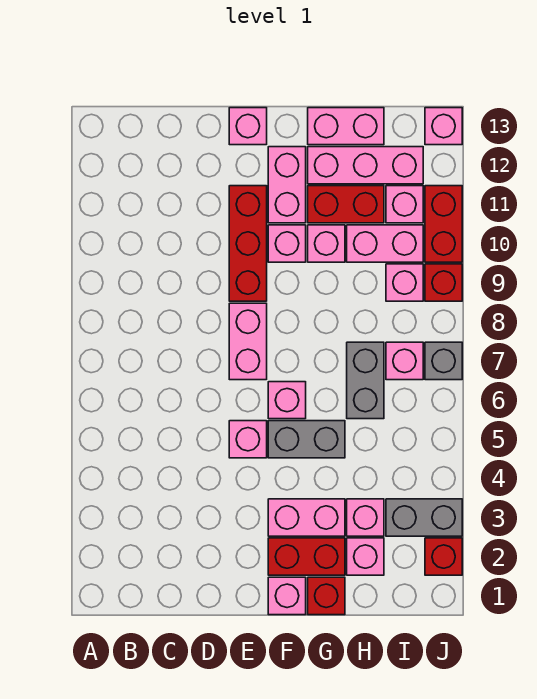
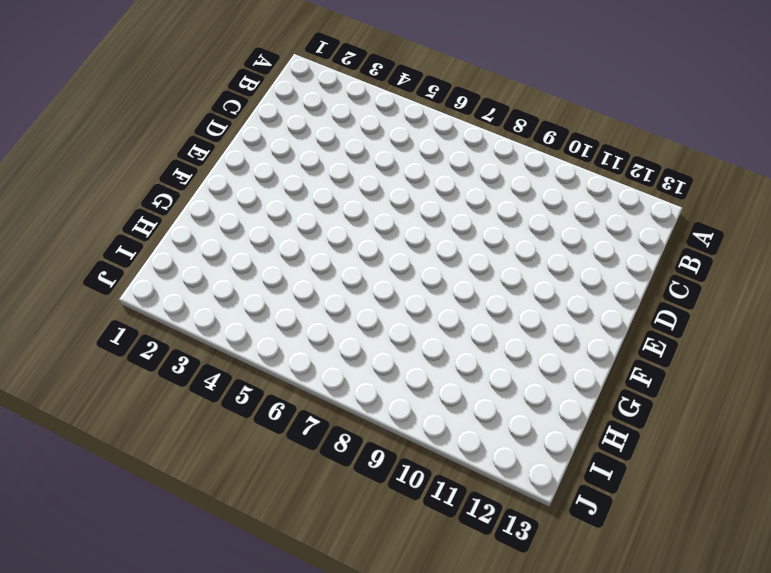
none -> pink 1x1 brick [229,421,267,458]
none -> pink 1x2 brick [229,303,267,380]
none -> red 1x3 brick [229,186,267,301]

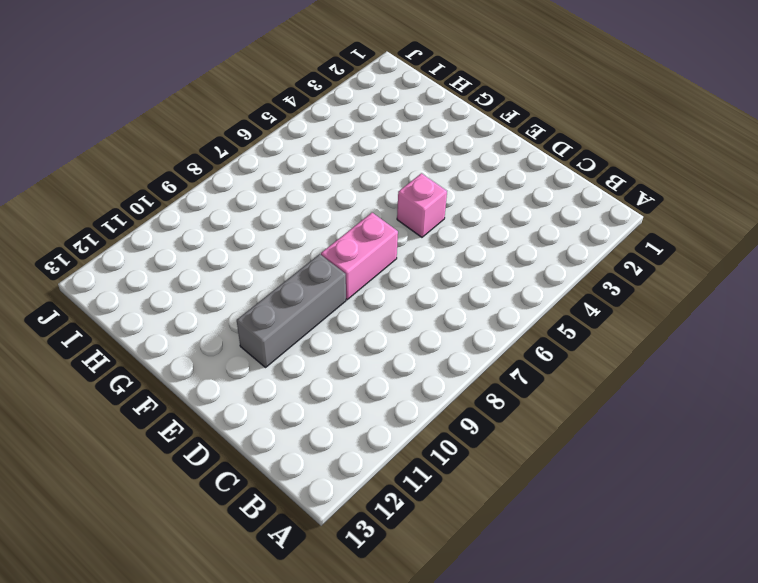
grey 1x3 brick [237,254,346,368] -> red 1x3 brick [229,186,267,301]
none -> pink 1x1 brick [229,108,267,145]
none -> pink 1x1 brick [268,577,306,615]
none -> red 1x2 brick [268,538,345,575]

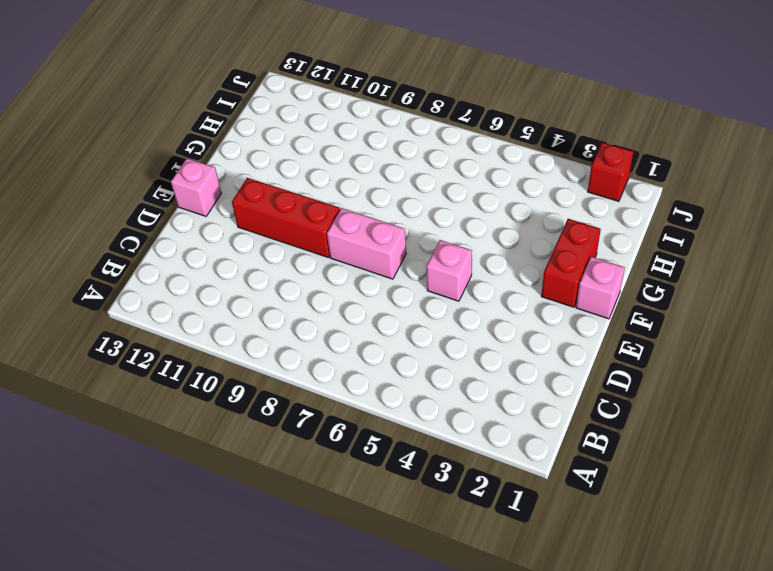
none -> pink 1x2 brick [268,499,345,536]
none -> grey 1x2 brick [268,421,345,458]
none -> pink 1x1 brick [268,382,306,419]

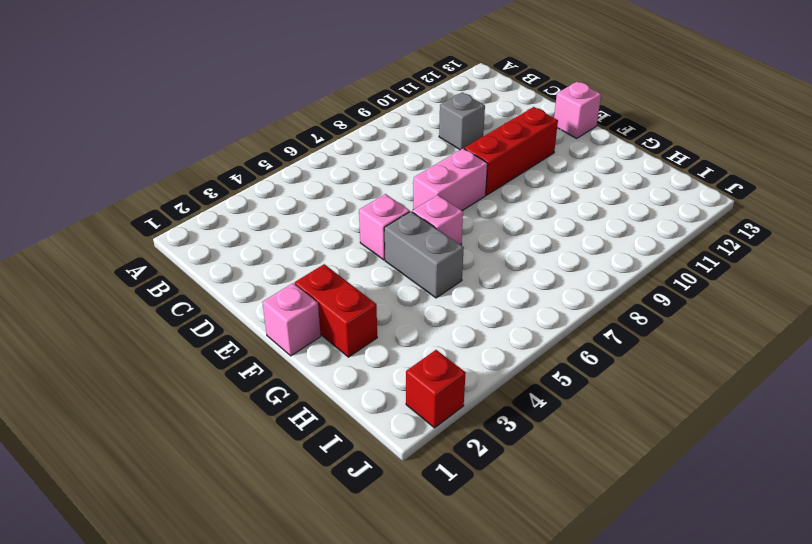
grey 1x1 brick [439,92,485,150] -> grey 1x1 brick moved to [425,342,462,380]
none -> pink 1x2 brick [268,499,345,536]
none -> pink 1x1 brick [268,225,306,262]
none -> pink 1x2 brick [268,147,306,223]

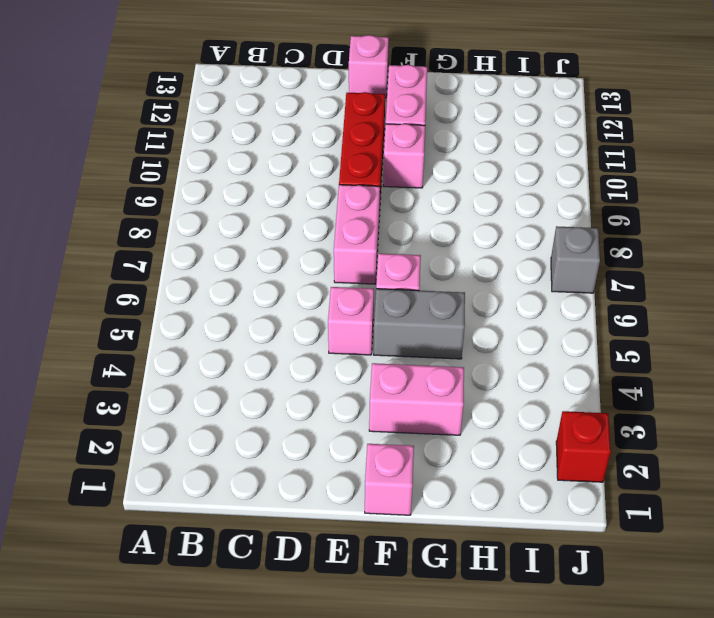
none -> red 1x2 brick [268,538,345,575]
none -> red 1x1 brick [308,577,345,615]
none -> pink 1x1 brick [308,225,345,262]

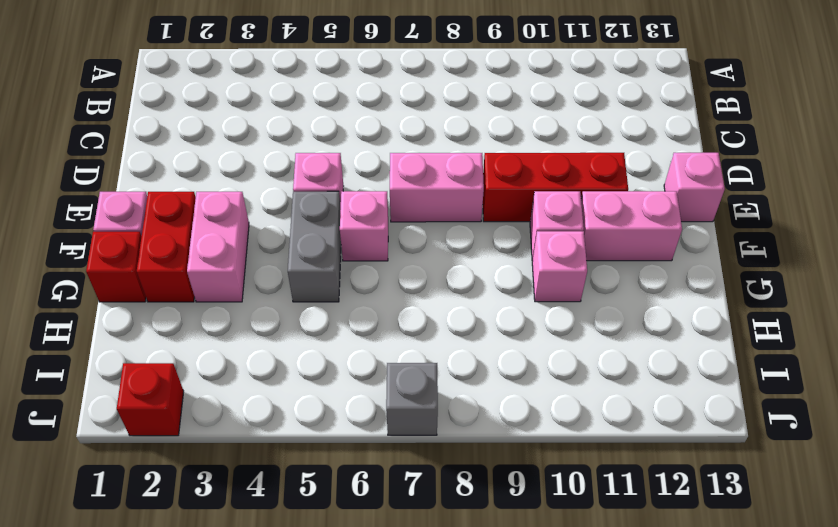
none -> red 1x2 brick [308,186,384,223]
none -> pink 1x3 brick [308,147,423,184]
none -> pink 1x2 brick [308,108,384,145]

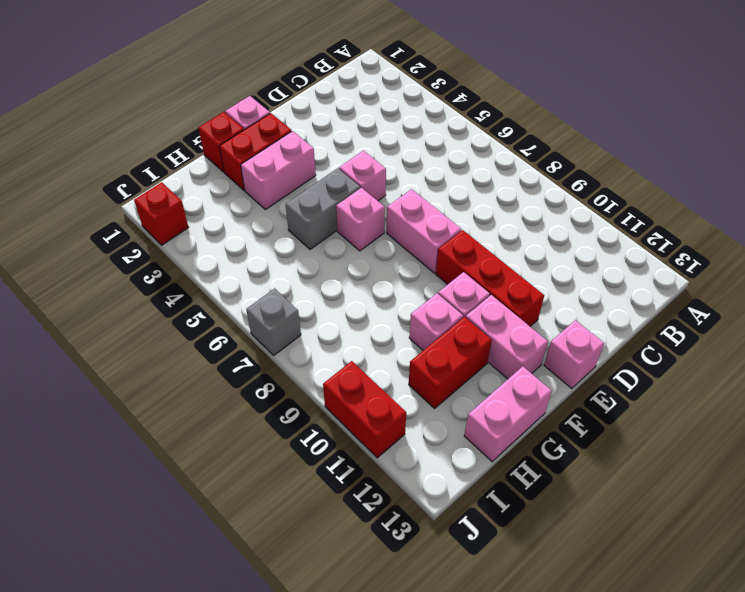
none -> pink 1x3 brick [308,147,423,184]
none -> pink 1x1 brick [347,538,384,575]
none -> pink 1x1 brick [347,499,384,536]

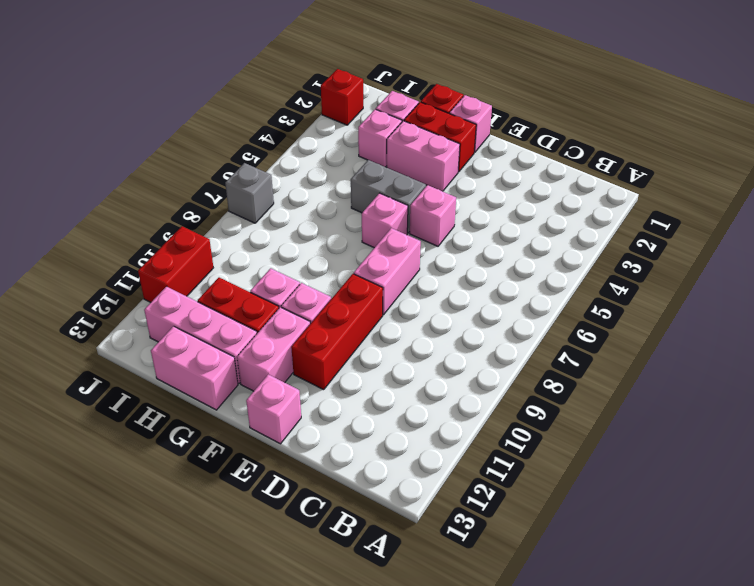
none -> grey 1x2 brick [347,342,384,419]
none -> pink 1x2 brick [347,225,423,262]
none -> grey 1x2 brick [386,499,462,536]

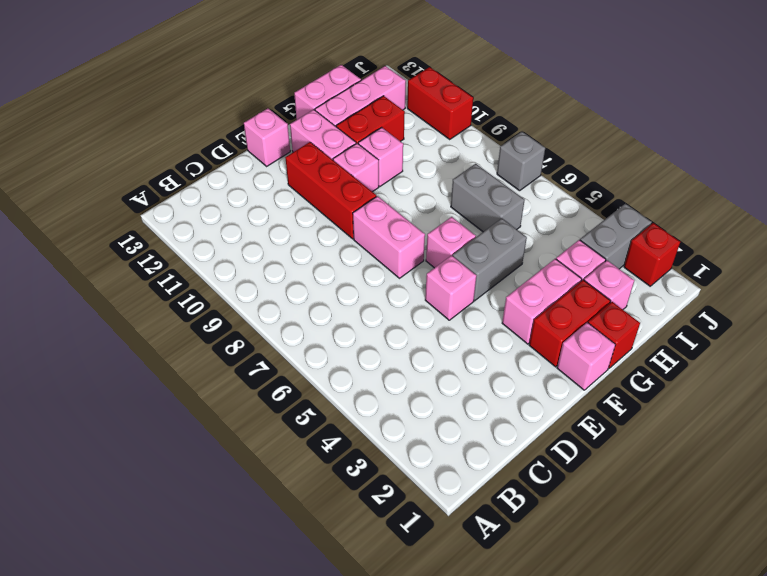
none -> pink 1x2 brick [347,225,423,262]
none -> pink 1x1 brick [386,342,423,380]
none -> pink 1x1 brick [386,264,423,301]

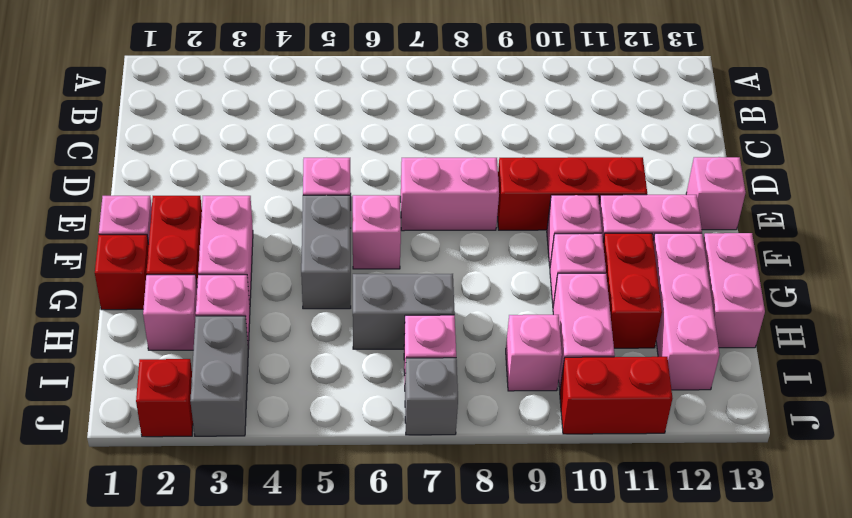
none -> pink 1x1 brick [386,186,423,223]
none -> red 1x1 brick [425,264,462,301]
none -> pink 1x1 brick [425,108,462,145]

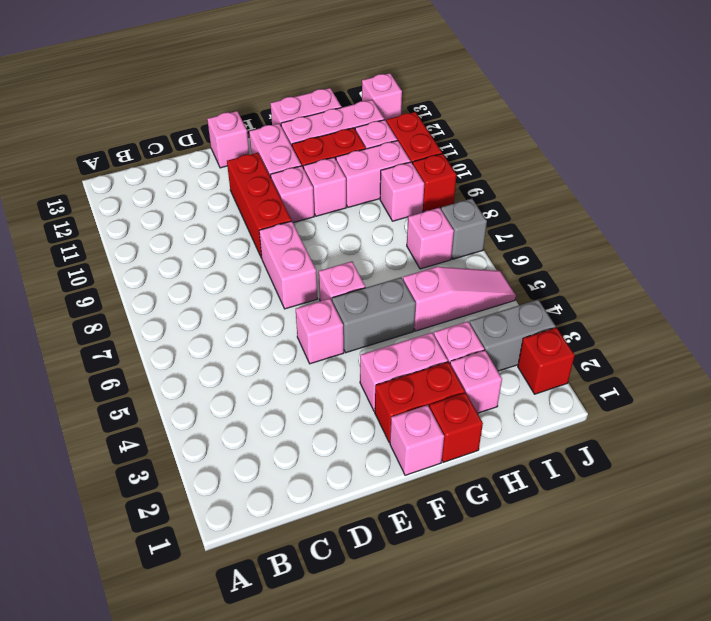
pink 1x3 slope [403,267,516,331] -> none
none -> grey 1x2 brick [347,342,384,419]

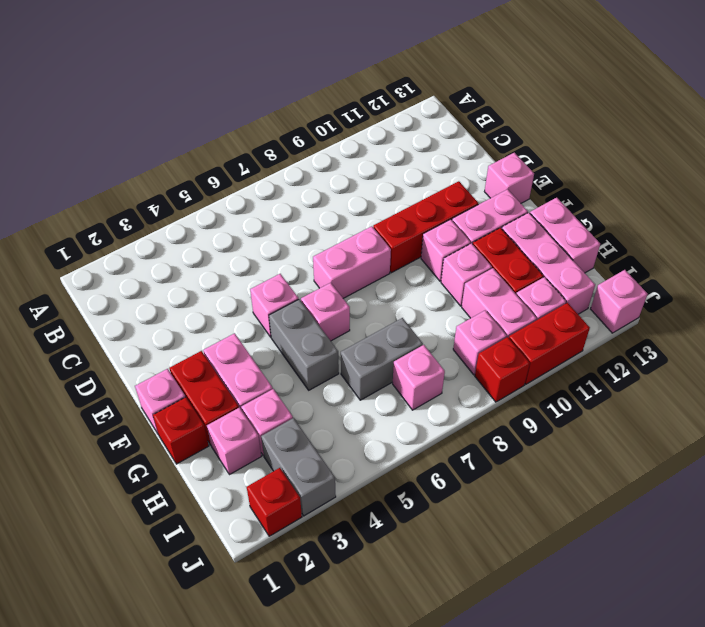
none -> grey 1x1 brick [425,342,462,380]

